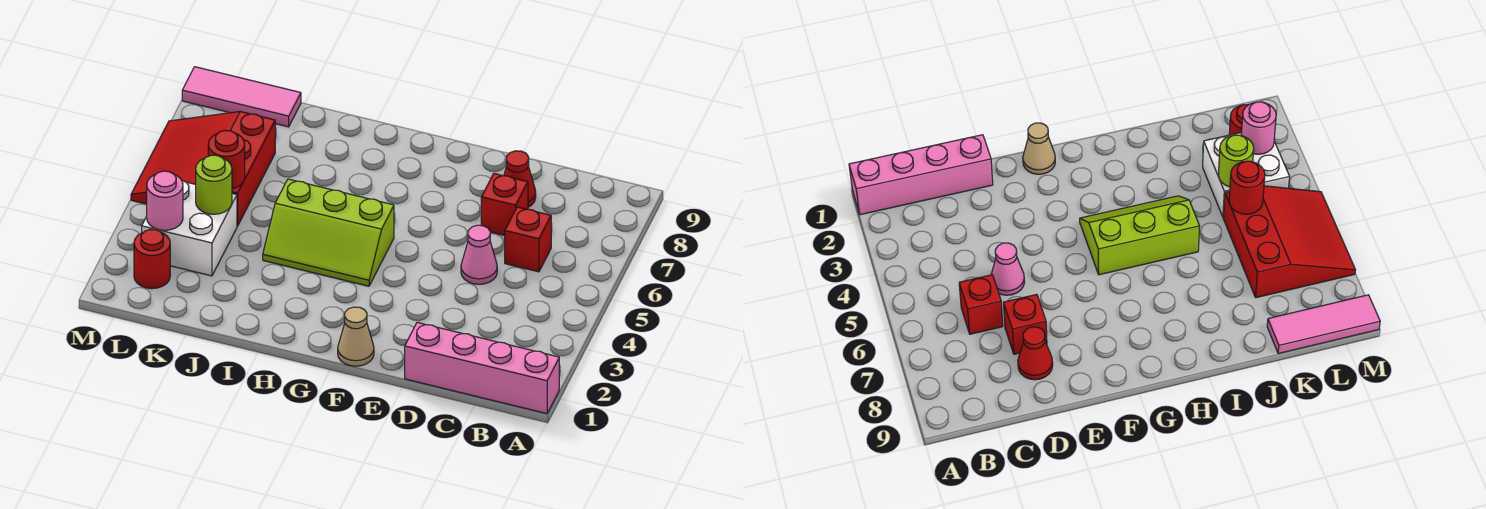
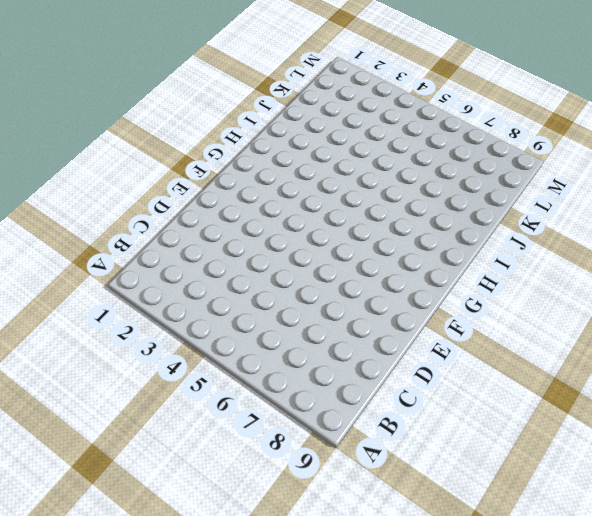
none -> pink 1x4 brick [405,322,559,414]
none -> red 1x1 brick [505,207,551,272]
none -> pink 1x1 cone [461,225,497,284]

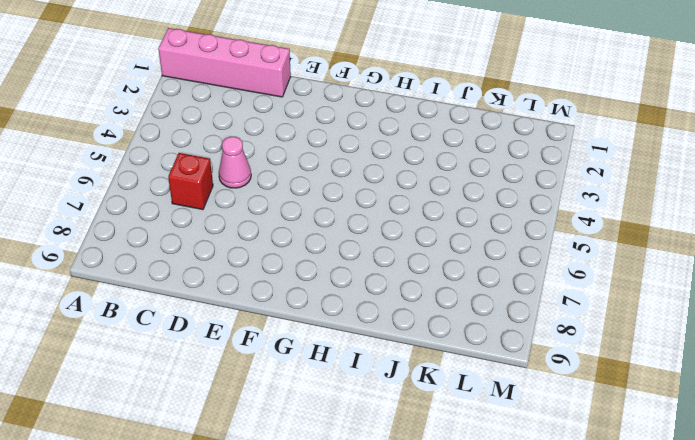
none -> red 1x1 brick [481,174,528,236]
none -> red 1x1 cone [504,151,536,207]
none -> tan 1x1 cone [338,307,374,366]

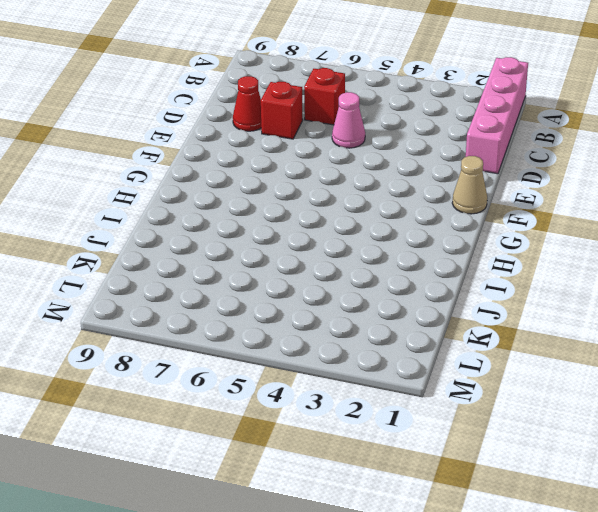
none -> lime 2x3 slope [263,179,394,286]
none -> white 2x2 brick [142,181,237,276]
none -> red 3x3 slope [131,112,275,226]

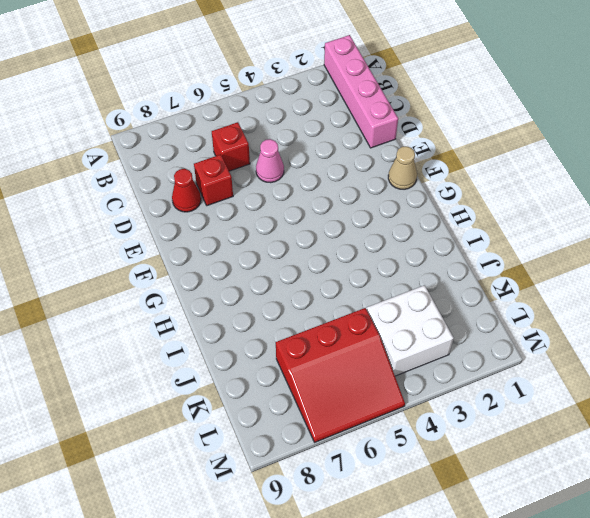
none -> lime 2x3 slope [263,179,394,286]
none -> pink 1x3 tile [182,67,301,127]
none -> red 1x1 round brick [134,229,170,289]

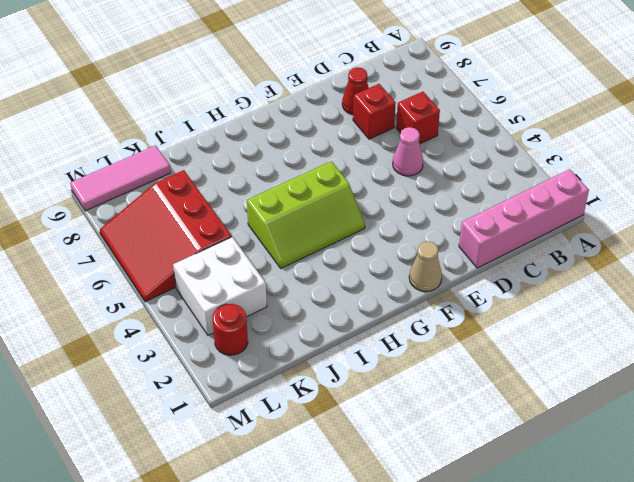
none -> lime 1x1 round brick [196,155,232,214]
none -> red 1x1 round brick [208,130,245,189]
none -> pink 1x1 round brick [147,171,183,230]

